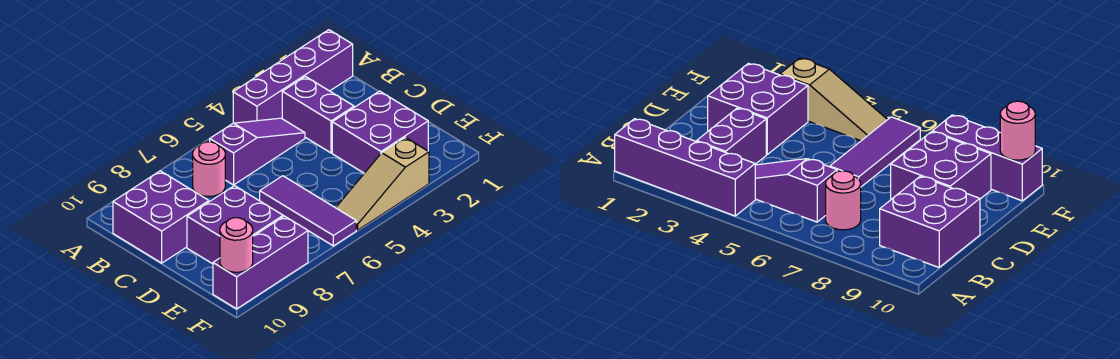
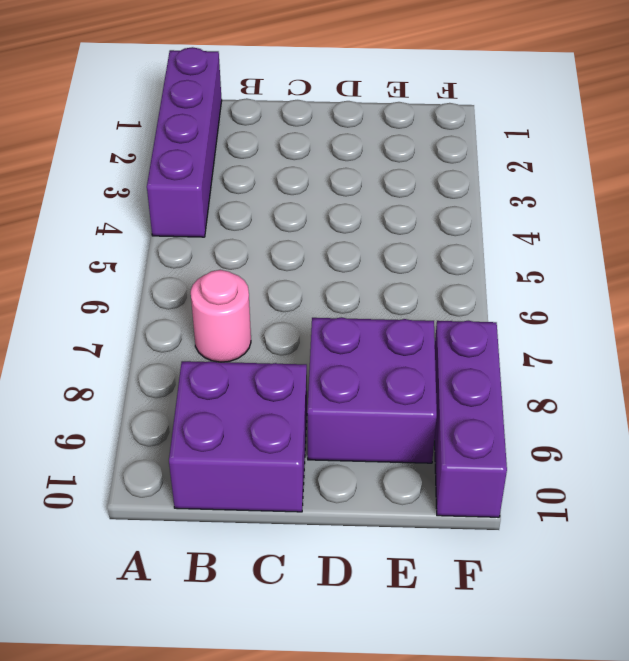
none -> purple 1x2 brick [282,76,354,153]
none -> purple 1x3 slope [210,118,305,185]

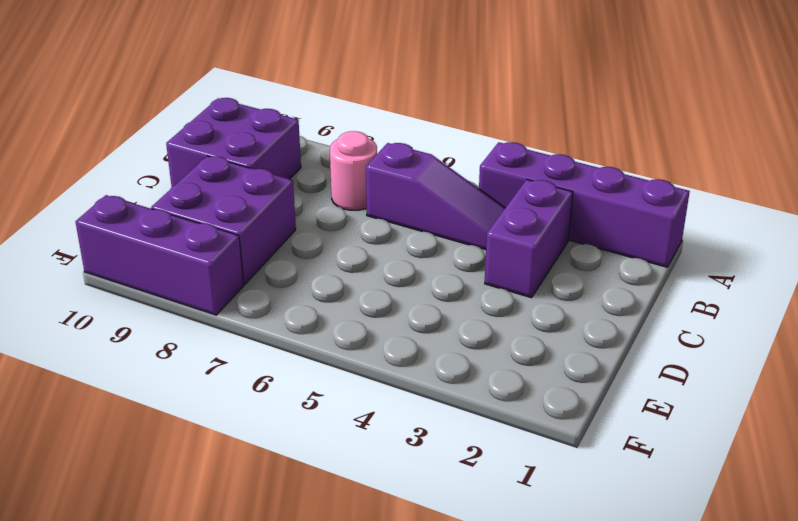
none -> purple 2x2 brick [332,91,428,173]
none -> purple 1x3 tile [260,176,356,246]

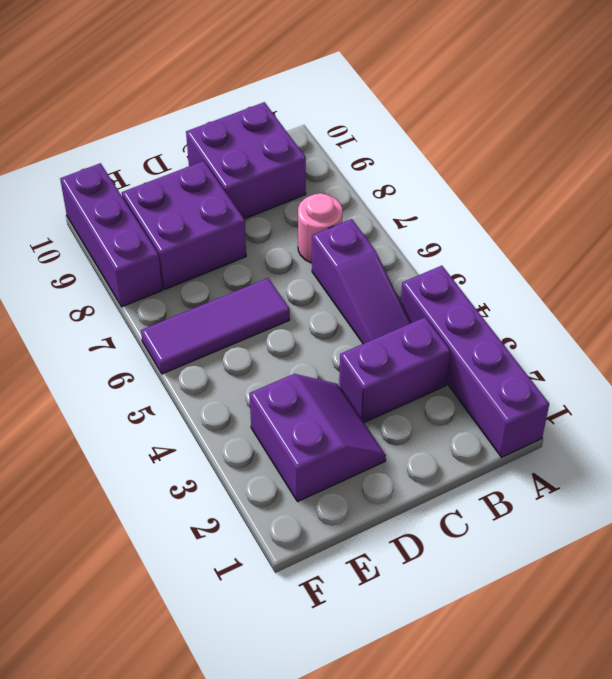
purple 2x2 slope [250,374,386,502] -> purple 2x2 brick [332,91,428,173]
none -> tan 1x3 slope [336,137,429,230]
none -> pink 1x1 round brick [220,218,253,272]

